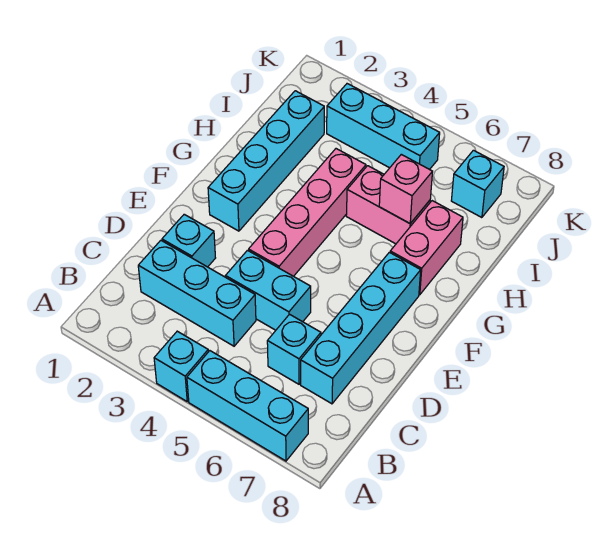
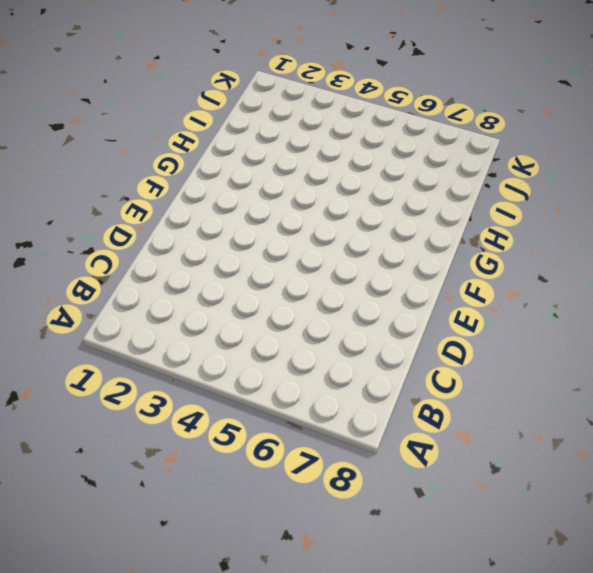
none -> cyan 1x1 brick [154,331,208,401]
none -> cyan 1x3 brick [187,351,308,461]
none -> cyan 1x3 brick [138,240,256,346]

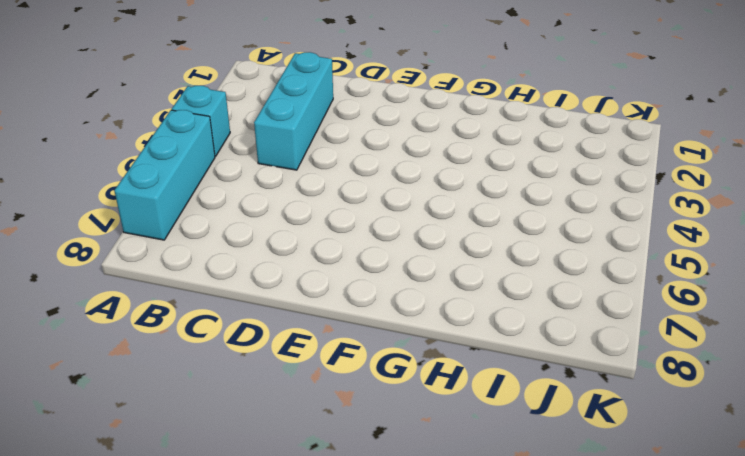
none -> cyan 1x1 brick [267,314,321,384]
none -> cyan 1x4 brick [301,252,421,404]
none -> cyan 1x1 brick [162,214,215,267]

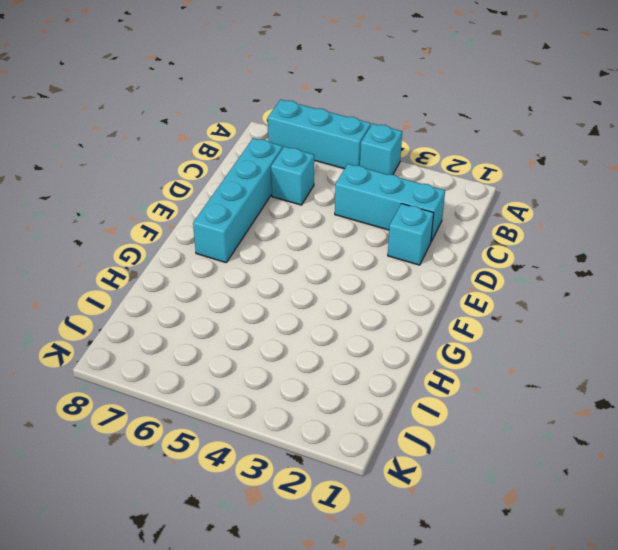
none -> cyan 1x2 brick [226,250,311,330]
none -> pink 1x4 brick [249,149,366,276]
none -> cyan 1x4 brick [208,91,324,231]

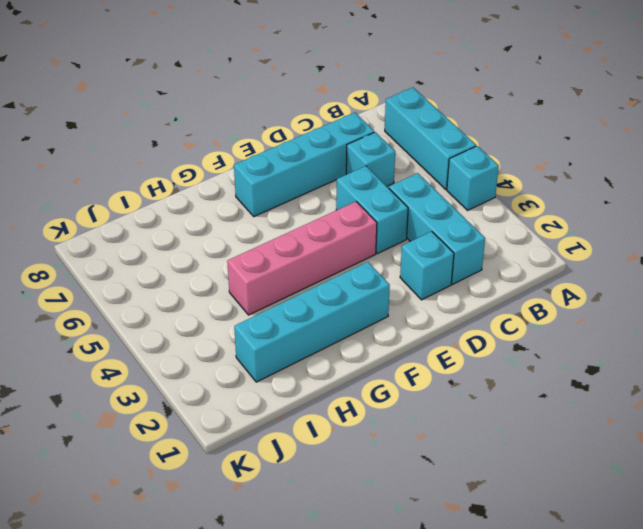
none -> pink 1x2 brick [390,201,463,295]
none -> pink 1x2 brick [346,166,430,244]
none -> cyan 1x3 brick [327,84,440,170]

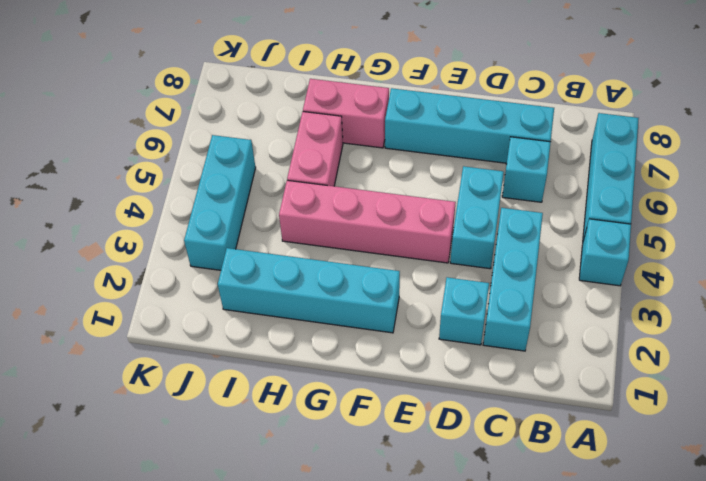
none -> cyan 1x1 brick [451,150,504,218]
none -> pink 1x1 brick [379,154,433,223]

